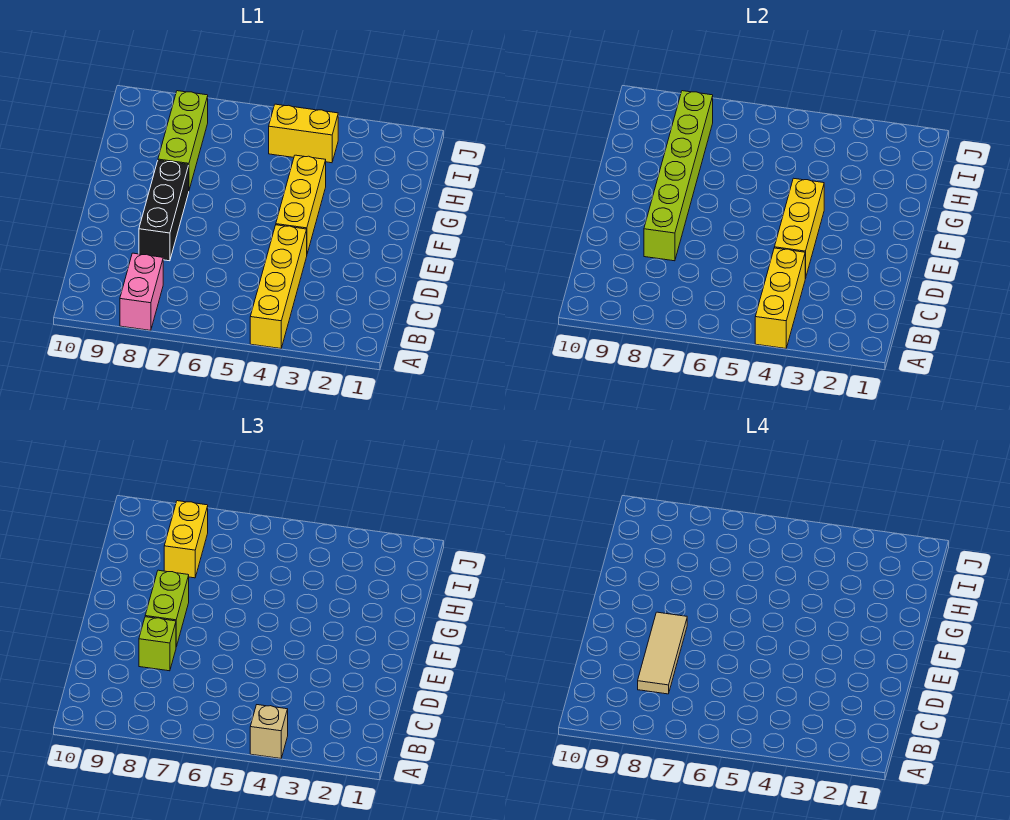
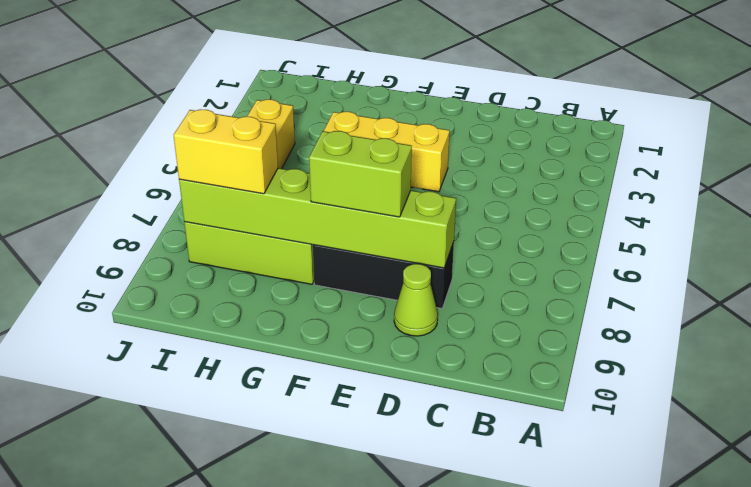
lime 1x1 cone [394,264,438,336] -> none
none -> yellow 1x4 brick [250,225,307,349]
none -> pink 1x2 brick [120,253,163,331]
none -> yellow 1x3 brick [755,248,805,349]

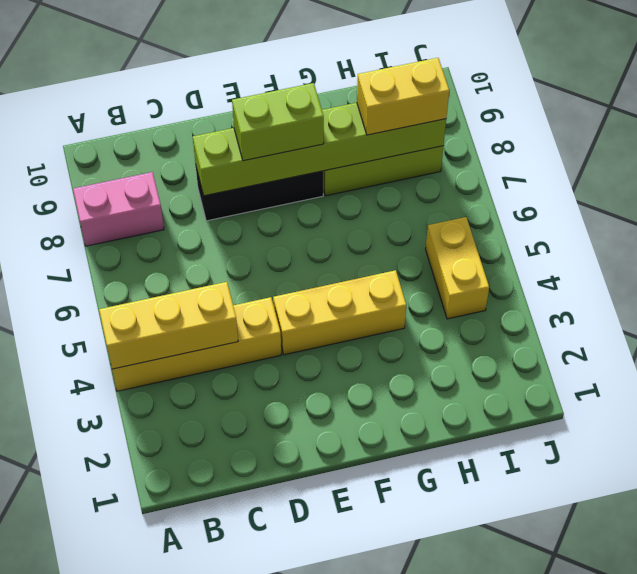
none -> yellow 1x3 brick [774,178,824,279]
none -> tan 1x1 brick [250,705,288,759]
none -> lime 1x1 brick [139,617,176,671]

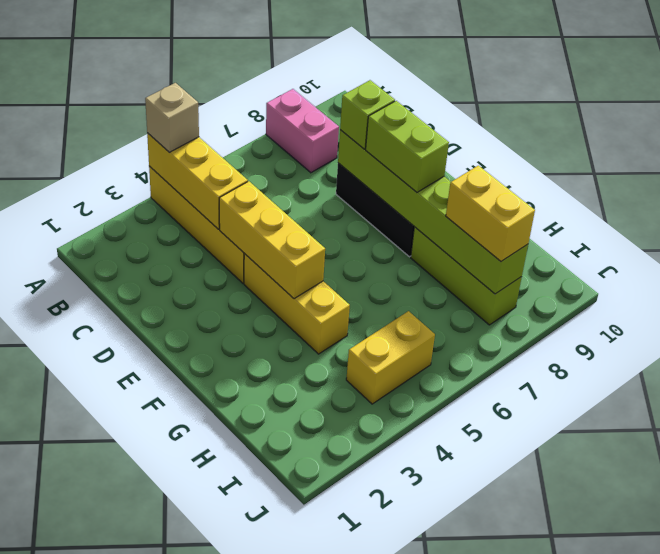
none -> tan 1x3 tile [638,612,687,694]

